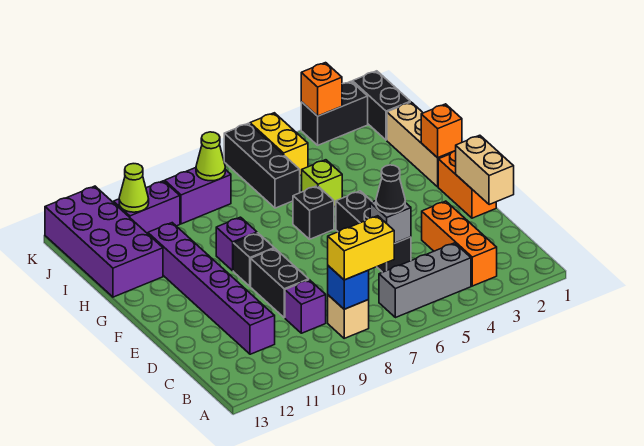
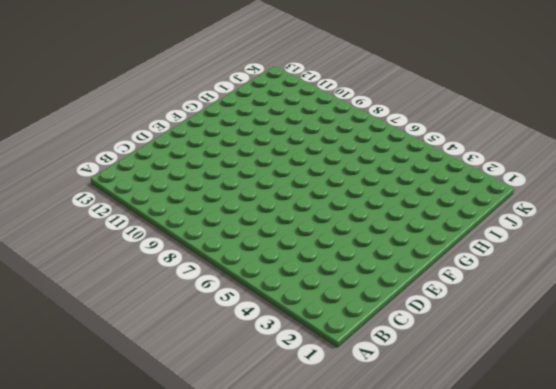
none -> orange 1x3 brick [422,201,497,286]
none -> grey 1x3 brick [379,243,471,318]
none -> tan 1x1 brick [328,295,369,338]

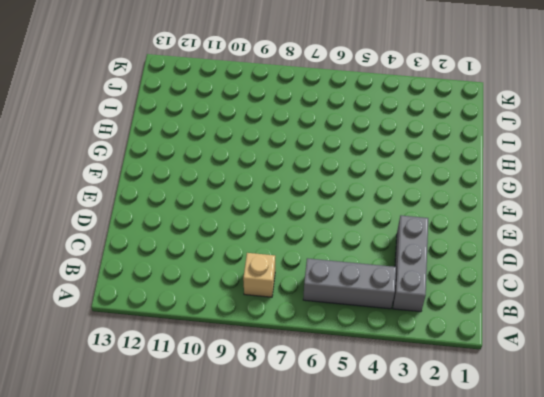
grey 1x3 brick [393,216,428,312] -> orange 1x3 brick [422,201,497,286]
none -> purple 1x1 brick [285,280,326,333]
none -> purple 1x6 brick [148,223,275,354]
none -> black 1x3 brick [336,191,411,272]

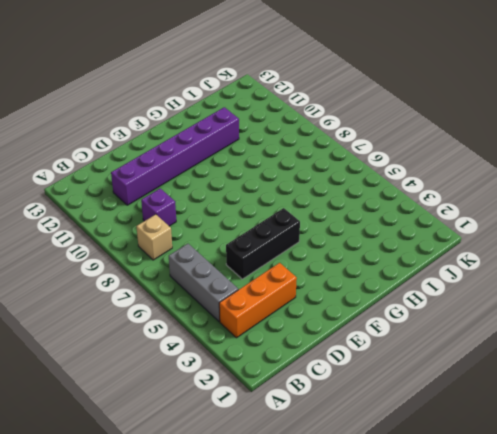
none -> black 1x2 brick [251,248,309,318]
none -> orange 1x2 brick [438,151,496,218]
none -> black 1x1 brick [233,233,274,286]

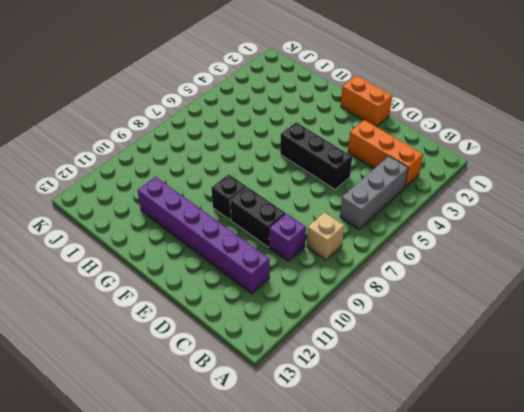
none -> tan 1x3 brick [387,102,452,187]
none -> black 1x1 brick [293,186,334,239]
none -> purple 1x1 brick [216,217,257,271]

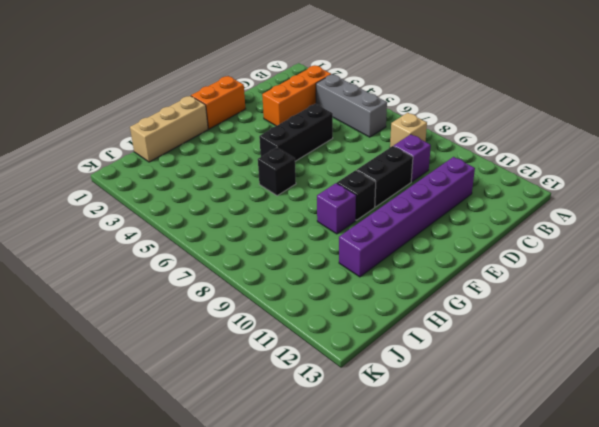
none -> lime 1x1 brick [302,160,342,207]
none -> purple 2x4 brick [45,186,163,297]
none -> black 1x3 brick [224,123,300,208]

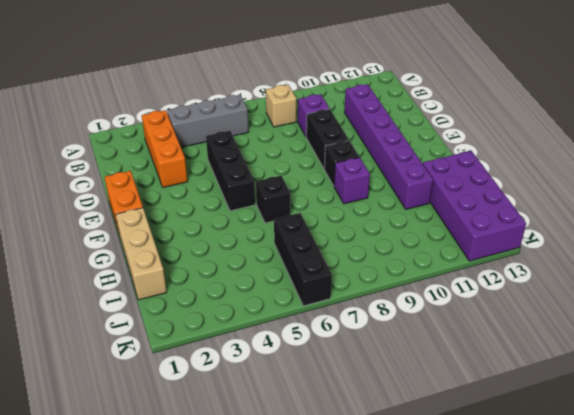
none -> lime 1x1 brick [302,160,342,207]
none -> black 1x2 brick [353,71,410,140]
none -> yellow 1x2 brick [250,113,308,175]

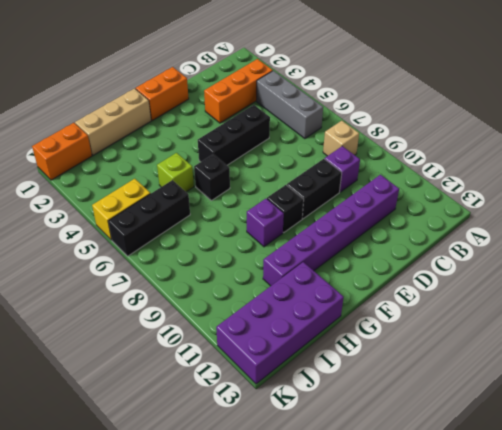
orange 1x2 brick [32,123,92,180] -> black 1x2 brick [353,71,410,140]
none -> purple 1x2 brick [165,168,231,224]
none -> purple 1x2 brick [114,181,180,234]
none -> black 1x2 brick [301,81,368,145]

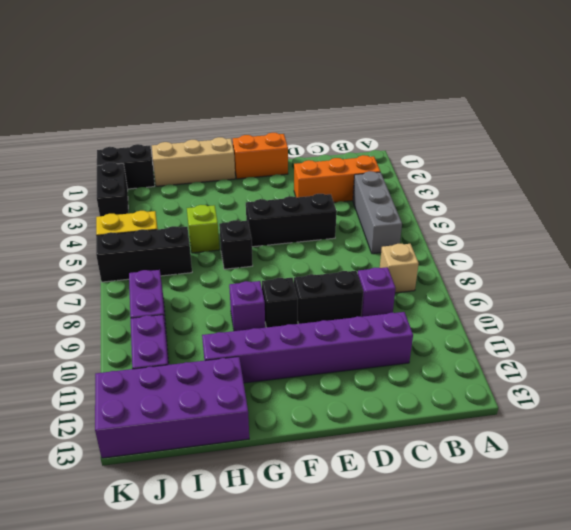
none -> blue 1x1 brick [328,266,369,309]
none -> tan 1x2 brick [455,135,514,205]
none -> grey 1x1 brick [370,201,411,243]

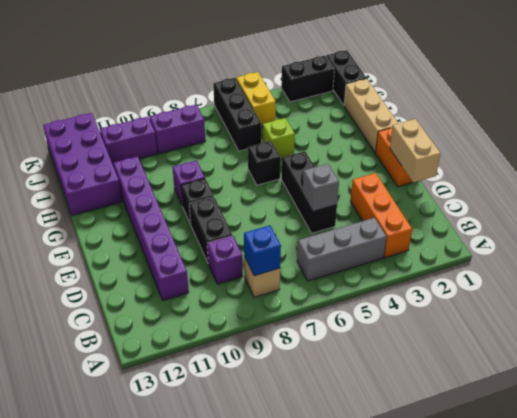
none -> orange 1x1 brick [421,104,462,158]
none -> lime 1x1 cone [196,132,225,181]
none -> lime 1x1 cone [119,164,149,212]

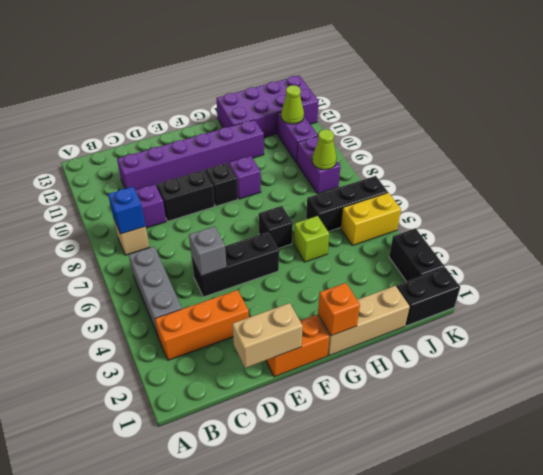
none -> orange 1x1 brick [301,63,342,116]
none -> yellow 1x2 brick [328,216,395,280]
none -> black 1x1 cone [376,165,405,214]

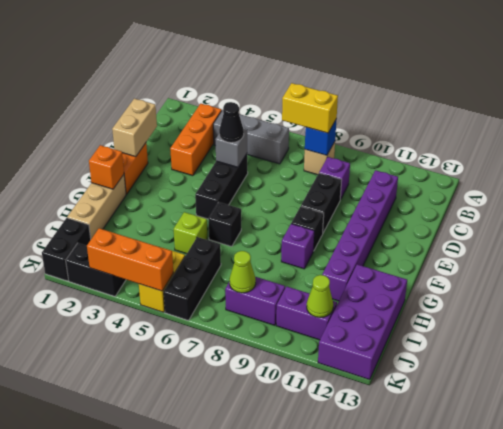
orange 1x3 brick [87,228,173,291] -> orange 1x1 brick [301,63,342,116]

